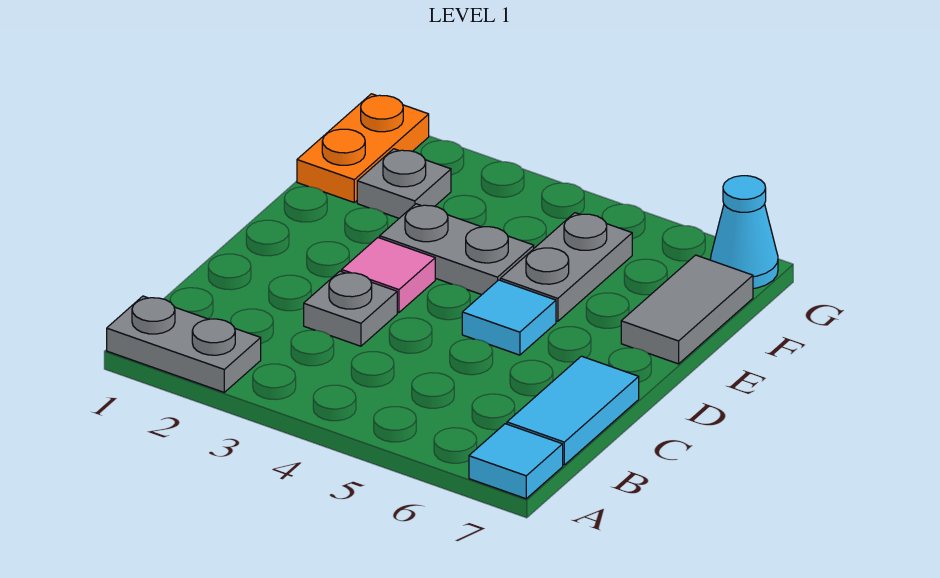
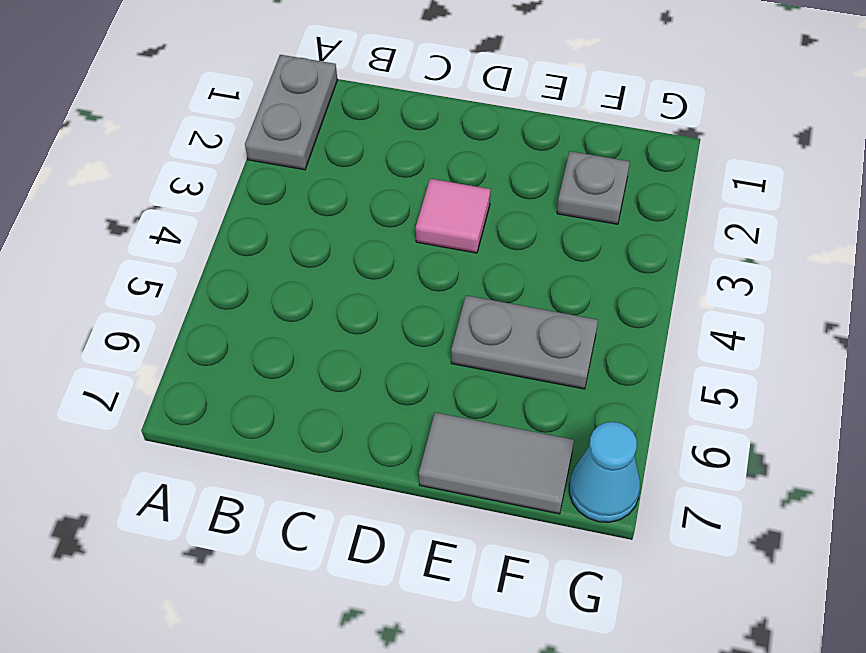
none -> cyan 1x1 tile [469,424,563,499]
none -> cyan 1x2 tile [507,356,639,465]
none -> grey 1x1 plate [304,271,397,346]

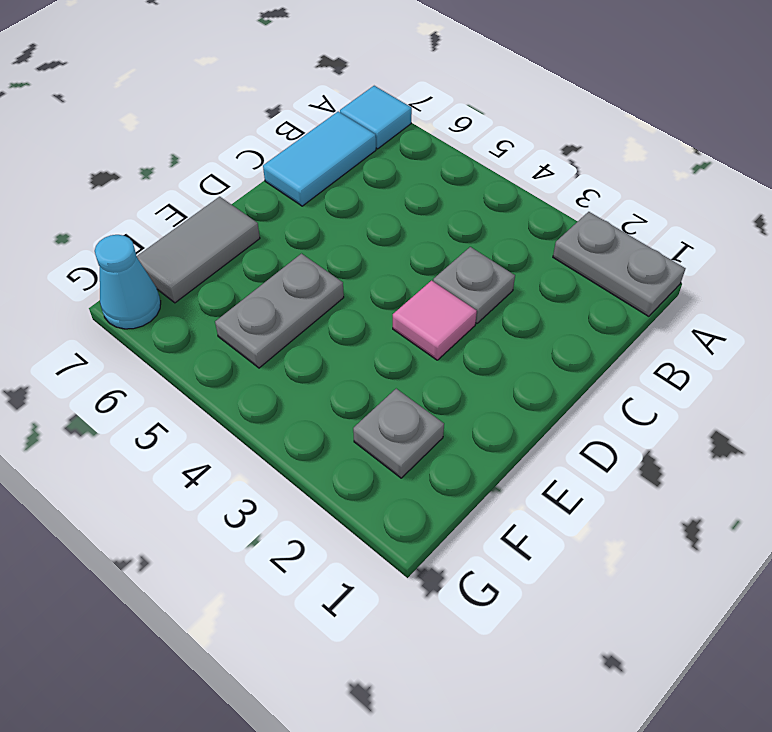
none -> cyan 1x1 tile [462,280,556,355]
none -> grey 1x2 plate [380,204,534,295]
none -> orange 1x2 plate [297,94,429,202]

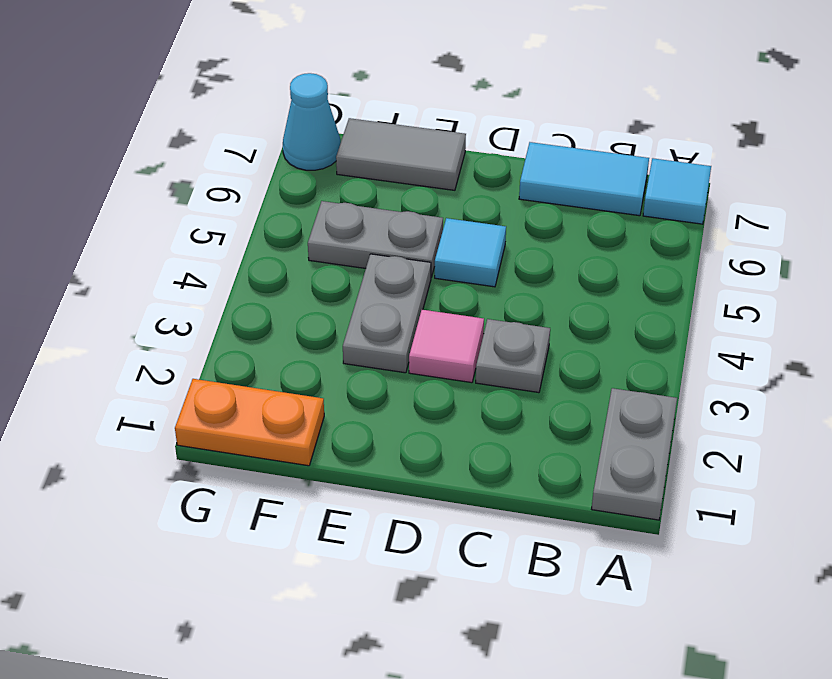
none -> grey 1x1 plate [357,149,451,218]

